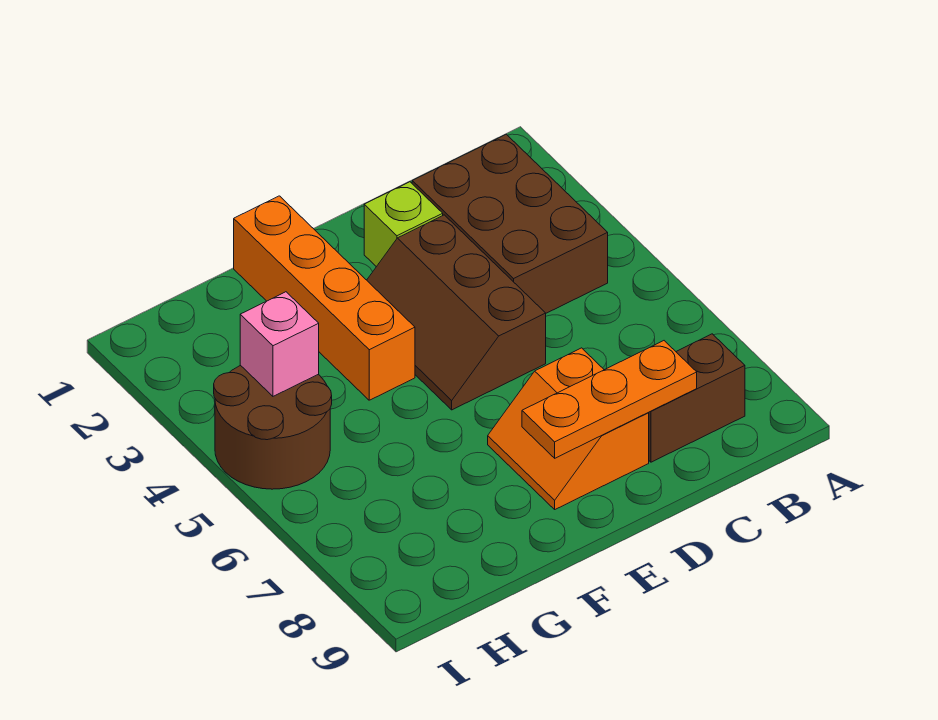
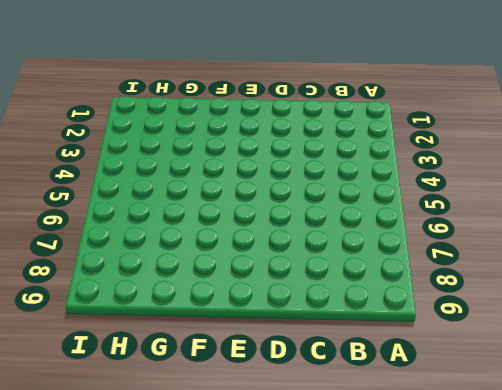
none -> brown 2x3 brick [412,134,608,313]
none -> brown 1x2 brick [649,334,745,462]

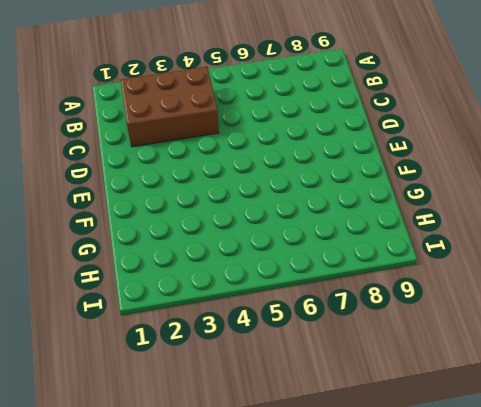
none -> brown 1x2 brick [649,334,745,462]
none -> lime 1x1 brick [364,182,443,267]

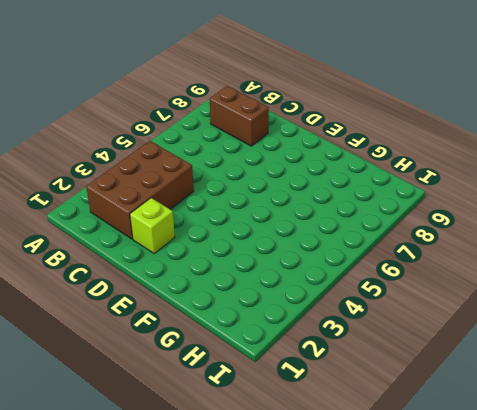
none -> brown 2x3 slope [367,215,546,410]
none -> orange 2x2 slope [488,348,649,509]

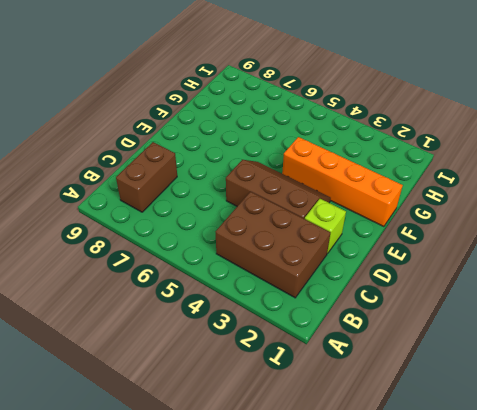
none -> orange 2x2 slope [488,348,649,509]
none -> brown 2x2 round brick [214,366,332,489]

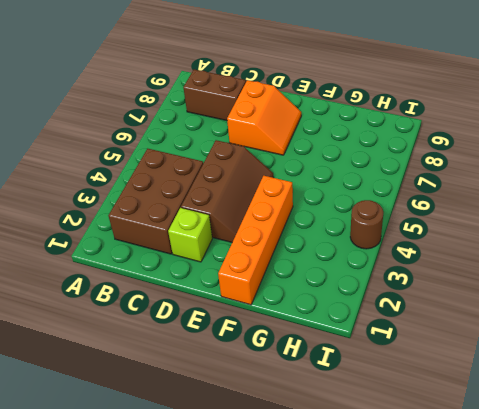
brown 1x1 round brick [350,200,383,249] -> brown 2x2 round brick [214,366,332,489]
none -> orange 1x3 plate [522,341,697,458]
none -> pink 1x1 brick [240,292,319,396]

